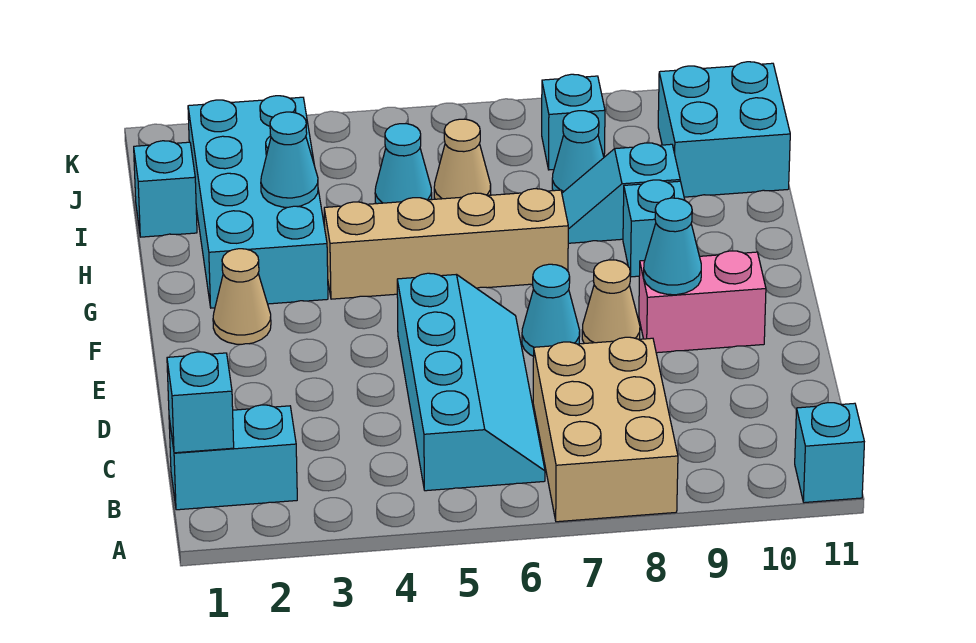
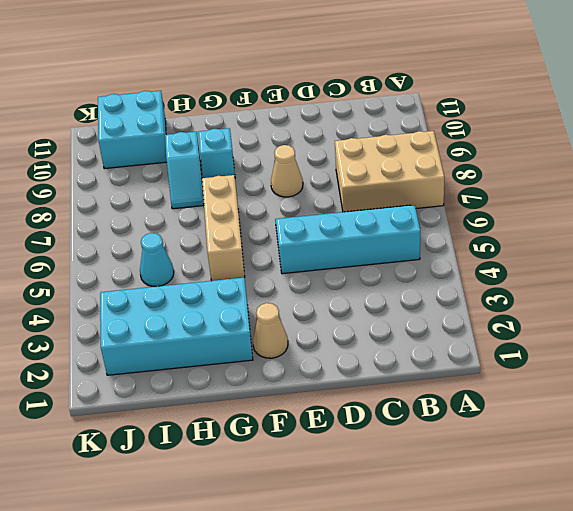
tan 1x3 brick [202,175,245,281] -> tan 1x4 brick [324,189,568,299]
none -> cyan 1x1 brick [795,403,864,503]
none -> cyan 1x2 brick [169,405,297,510]
none -> cyan 1x1 cone [522,264,580,356]

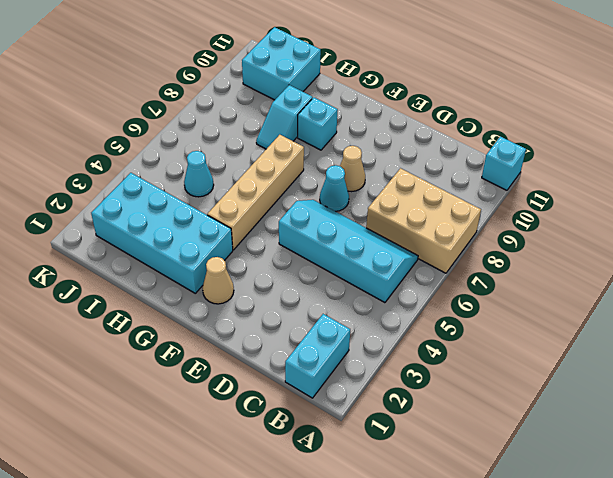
none -> pink 1x2 brick [639,251,766,353]
none -> cyan 1x1 brick [134,141,197,237]
none -> tan 1x1 cone [434,119,491,199]

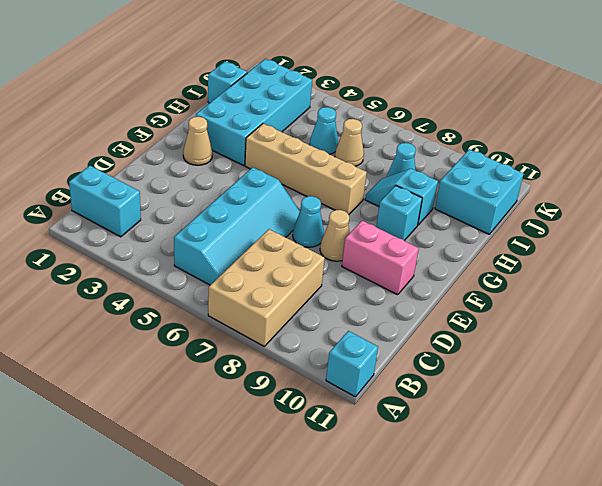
none -> cyan 1x1 brick [542,74,605,170]
none -> cyan 1x1 brick [167,352,234,453]
none -> cyan 1x1 cone [644,198,701,295]

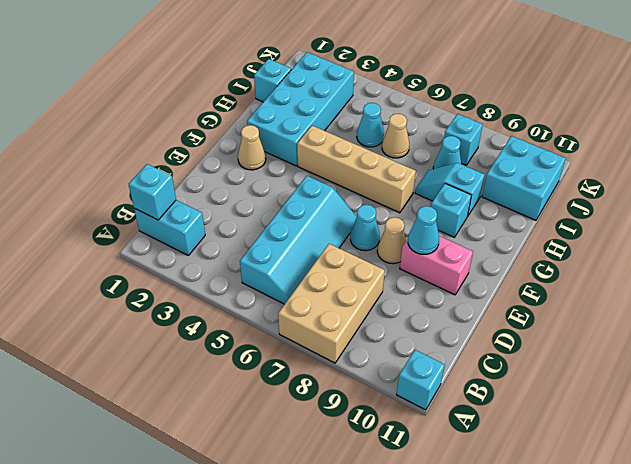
none -> cyan 1x1 cone [261,112,318,207]

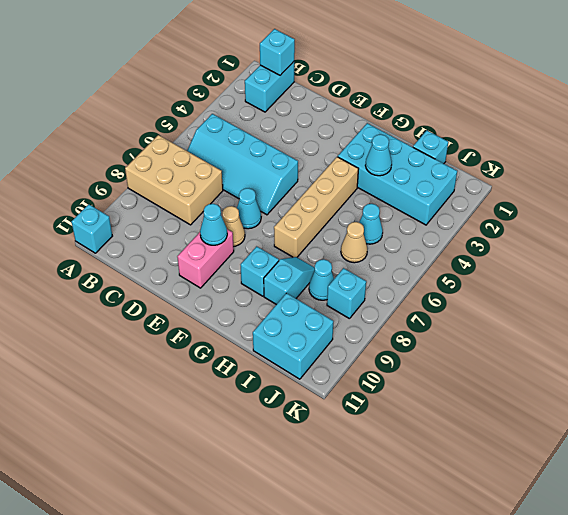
none -> tan 1x1 cone [213,249,271,344]

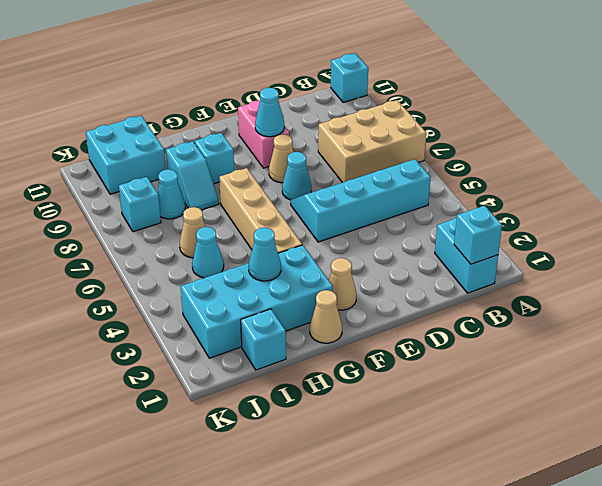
tan 1x1 cone [310,290,342,343] -> none

